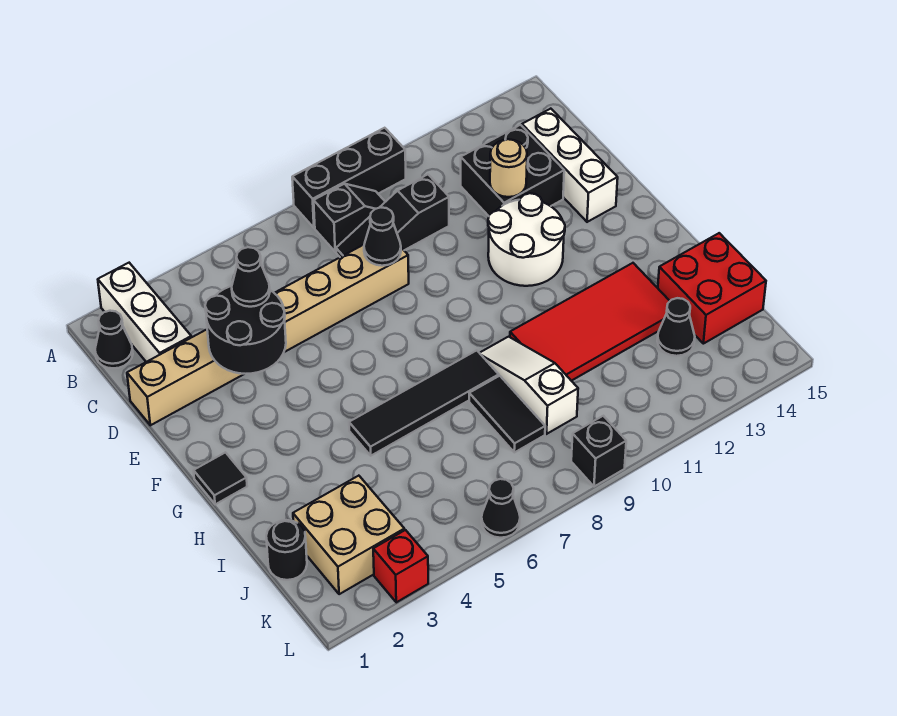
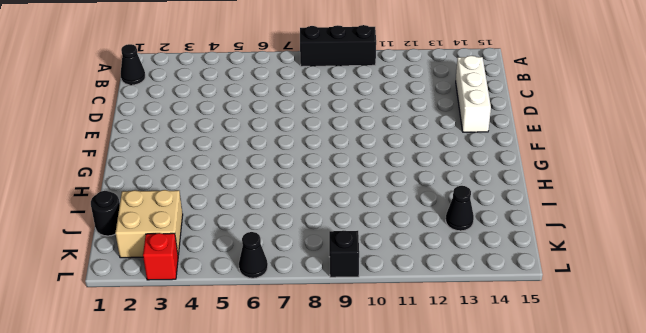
none -> white 1x3 brick [98,263,191,362]
none -> black 1x2 slope [314,184,385,252]
none -> black 1x3 slope [336,175,449,257]

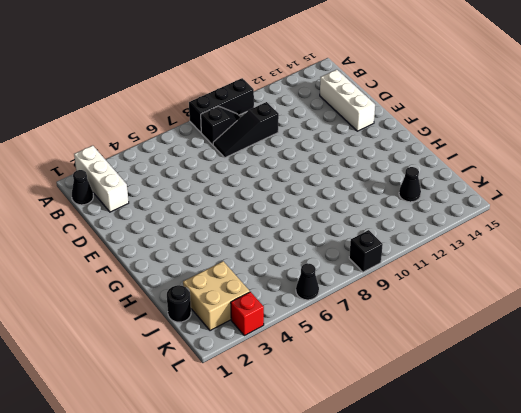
none -> black 2x2 brick [461,125,564,216]
none -> tan 1x8 brick [127,245,409,425]
none -> white 2x2 round brick [488,193,565,286]

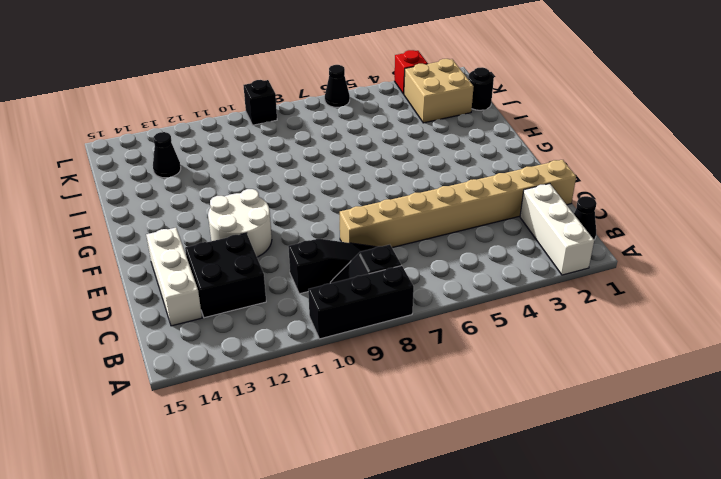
none -> black 1x1 tile [194,452,247,504]
none -> black 1x4 tile [349,350,499,456]
none -> white 1x3 slope [480,337,578,434]

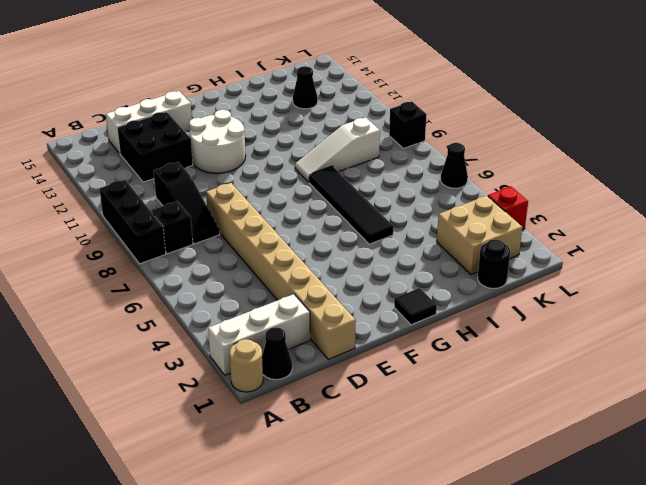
tan 1x1 round brick [230,339,263,392] -> tan 1x1 round brick moved to [490,139,527,197]
none -> red 2x4 tile [510,263,670,381]
none -> black 1x2 tile [469,376,545,452]
none -> red 2x2 brick [658,233,766,344]

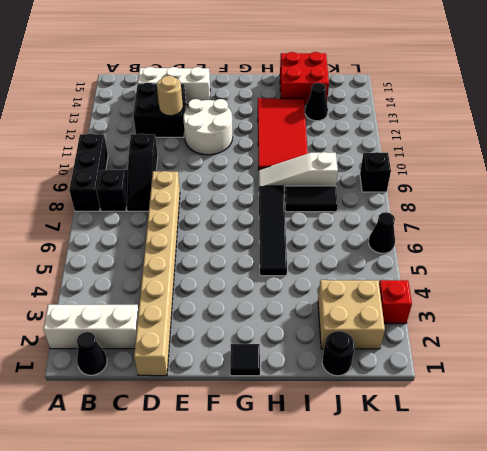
none -> black 2x2 round brick [205,286,286,374]
none -> black 1x1 cone [364,208,401,266]
none -> black 1x1 cone [232,247,270,307]

